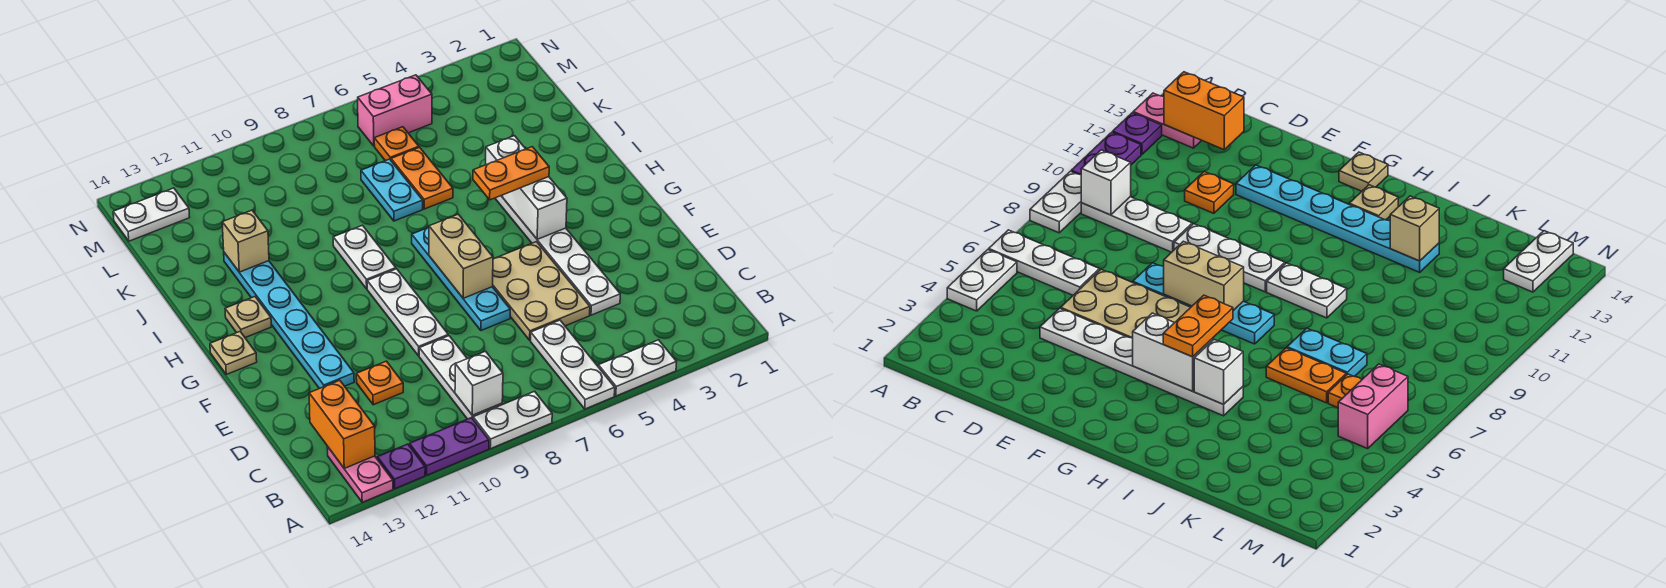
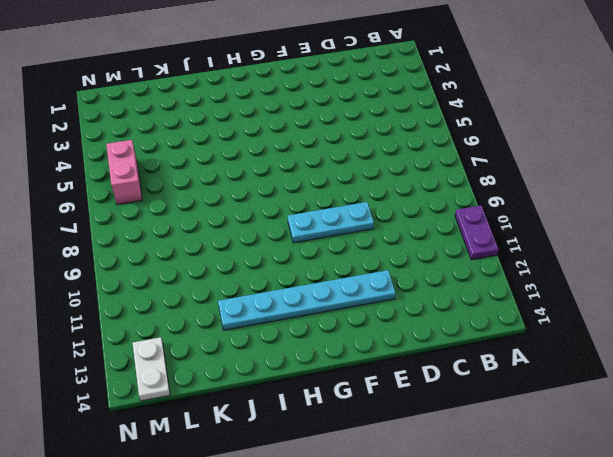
cyan 1x3 plate [288,202,374,243] -> white 1x3 plate [367,269,448,356]
none -> white 1x2 plate [598,340,677,396]
none -> white 1x3 plate [531,320,615,409]
none -> white 1x2 plate [473,391,552,449]

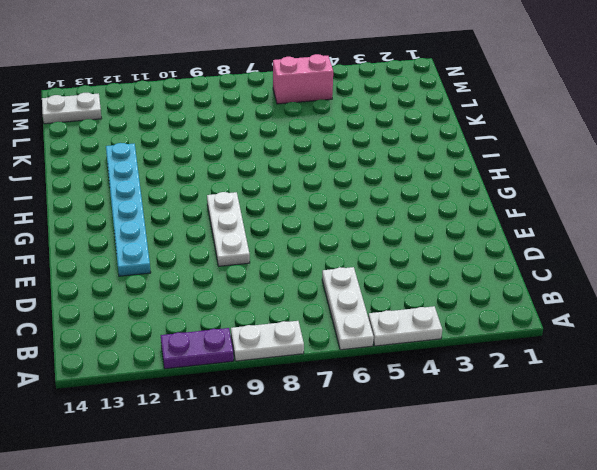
none -> purple 1x1 plate [377,444,425,489]
none -> pink 1x2 plate [327,447,393,502]
none -> white 1x3 plate [419,336,502,419]

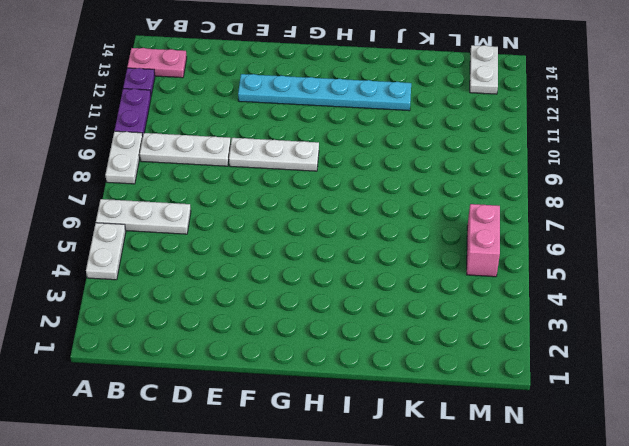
none -> white 1x6 plate [495,196,620,315]
none -> tan 2x3 plate [493,242,590,340]
none -> orange 1x1 plate [356,361,403,405]

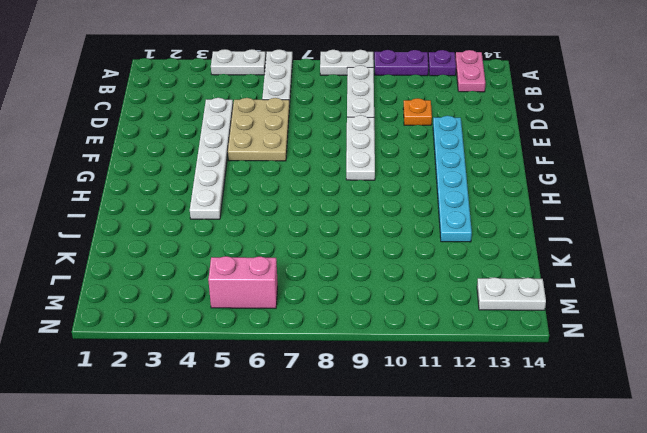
none -> cyan 1x4 plate [412,227,510,331]
none -> tan 1x1 plate [210,332,257,374]
none -> white 1x2 plate [333,225,396,289]

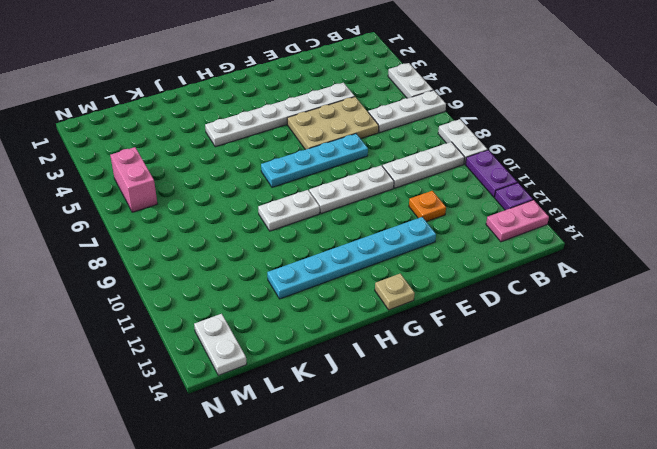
none -> tan 1x1 plate [225,297,271,338]
none -> orange 1x2 plate [391,147,453,209]
none -> cyan 1x2 plate [361,159,423,221]

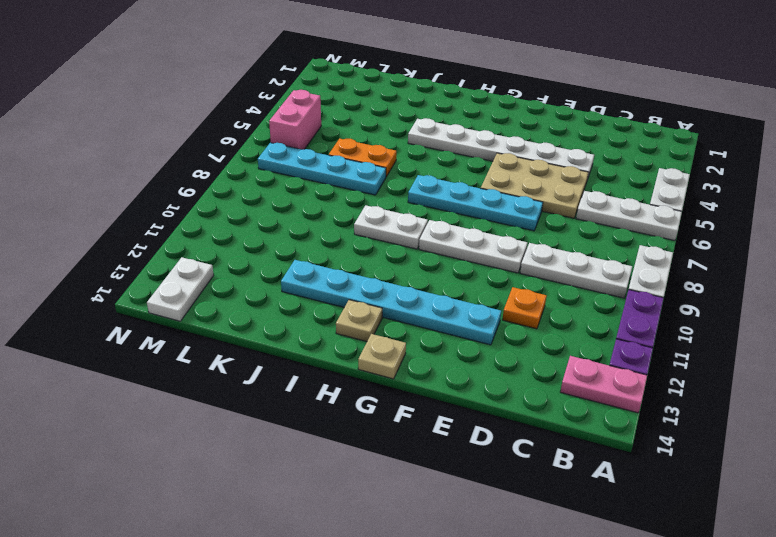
cyan 1x4 plate [258,143,386,195] -> cyan 1x2 plate [361,159,423,221]
none -> orange 1x1 plate [374,127,419,161]
none -> white 1x1 brick [455,351,503,415]
none -> orange 1x2 brick [309,380,375,468]

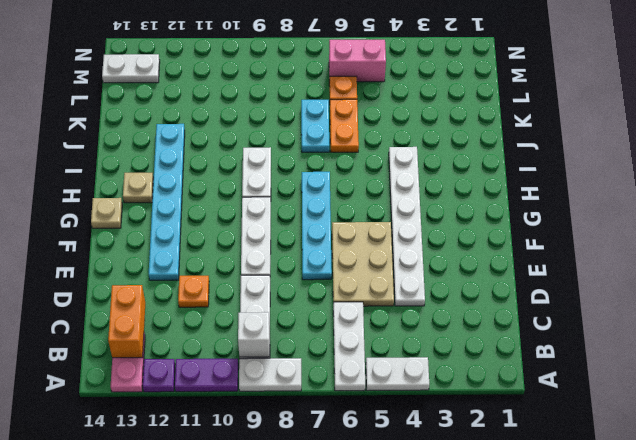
none -> tan 1x2 brick [429,214,493,298]
none -> white 1x2 brick [503,177,567,239]
none -> white 1x1 brick [486,136,525,196]

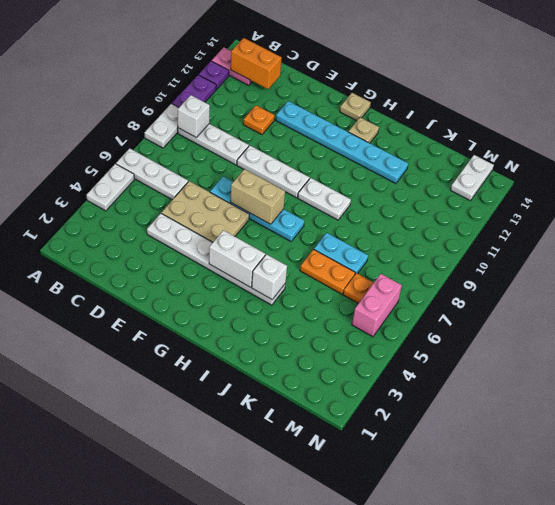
none -> tan 1x1 brick [222,210,269,272]
none -> orange 1x2 plate [473,147,549,200]

